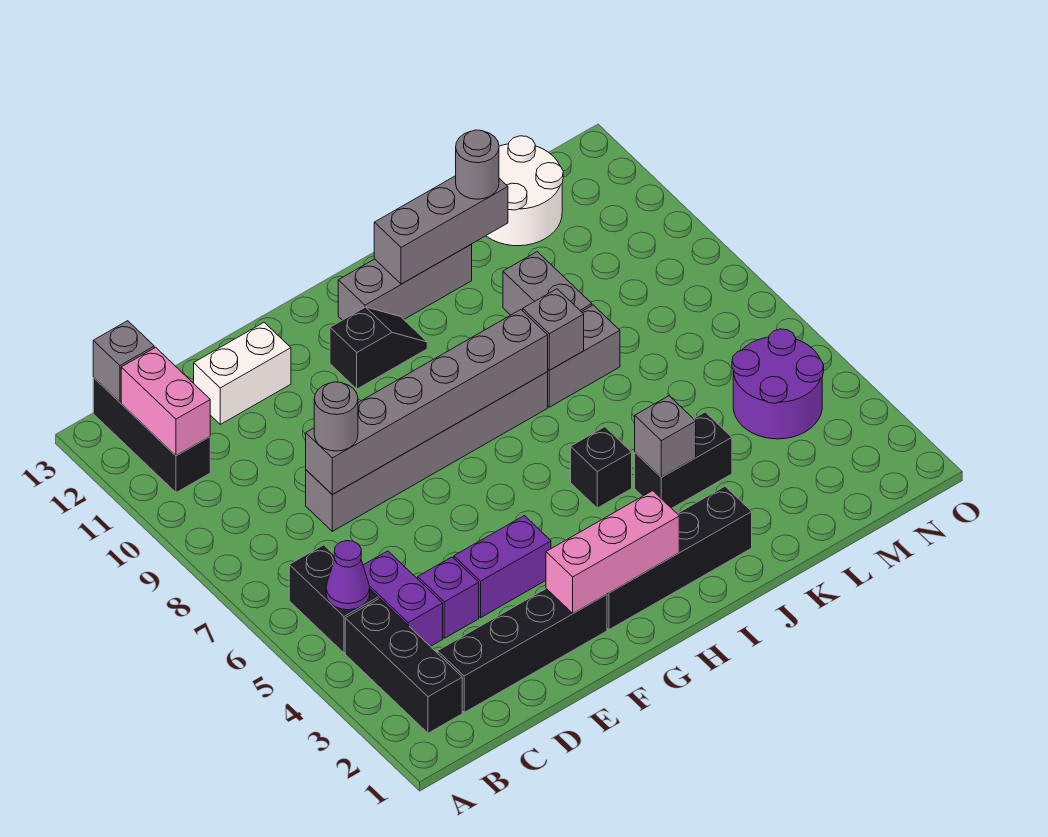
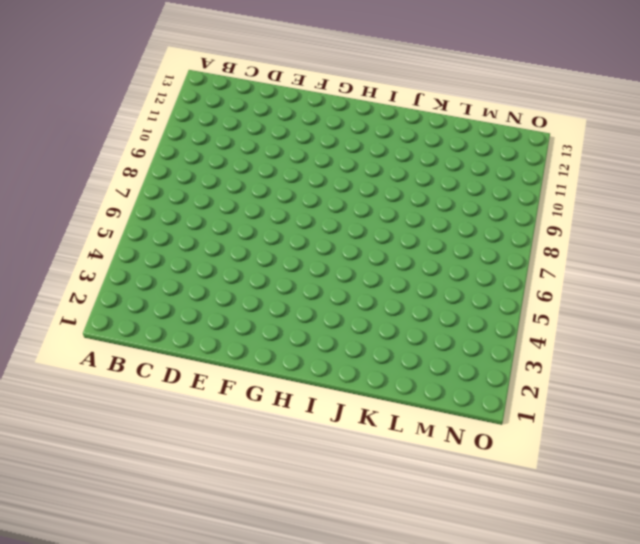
none -> black 1x3 brick [345,598,462,733]
none -> black 1x2 brick [289,545,378,653]
none -> black 1x3 brick [93,378,210,493]

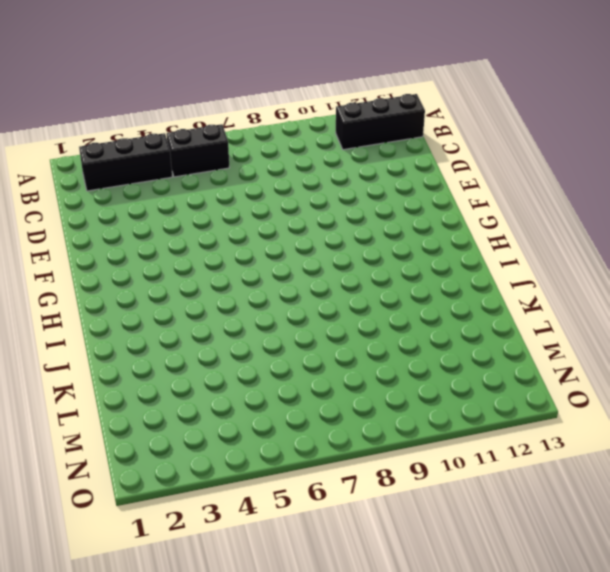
none -> black 1x4 brick [438,589,607,712]
none -> purple 1x2 brick [363,551,443,647]
none -> purple 1x1 brick [418,557,479,638]

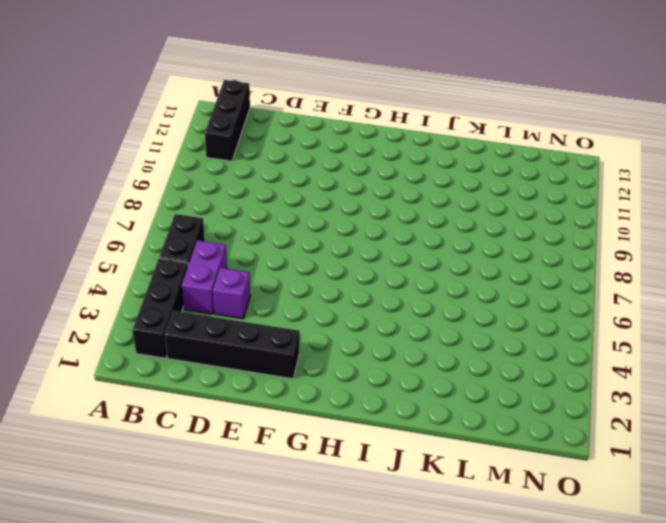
none -> grey 1x6 brick [306,372,548,531]
none -> white 1x2 brick [194,322,291,424]
none -> purple 1x2 brick [454,516,551,618]

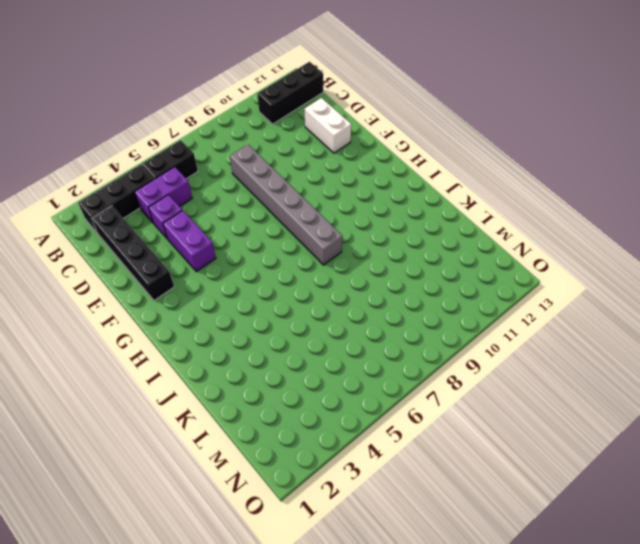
none -> black 1x4 brick [607,486,752,630]
none -> black 1x2 slope [330,307,427,389]
none -> grey 1x3 brick [338,244,472,320]

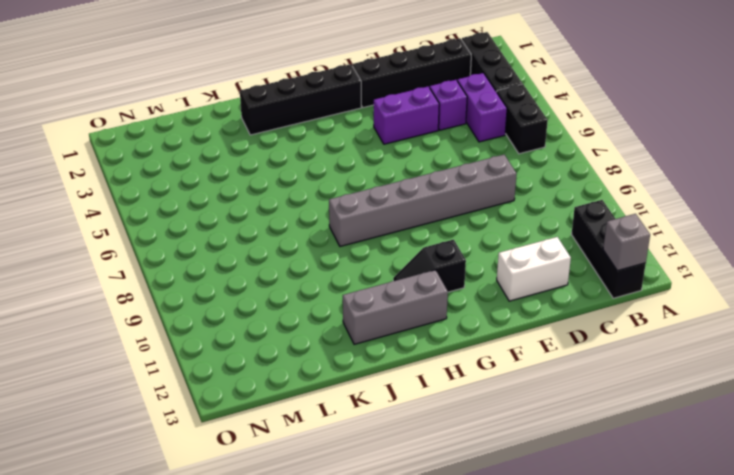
none -> black 1x1 brick [571,427,632,508]
none -> black 1x2 brick [635,412,732,508]
none -> grey 1x2 brick [548,305,620,407]

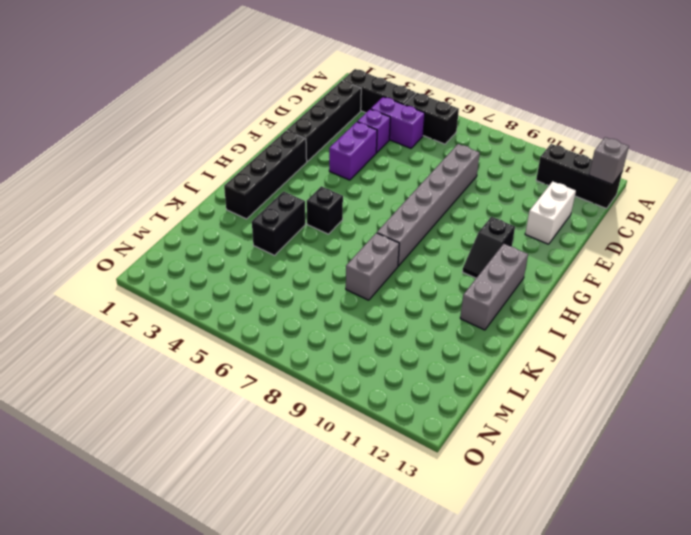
none -> grey 1x2 brick [503,252,592,315]
none -> white 2x2 round brick [486,136,563,246]
none -> purple 2x2 round brick [732,329,824,439]

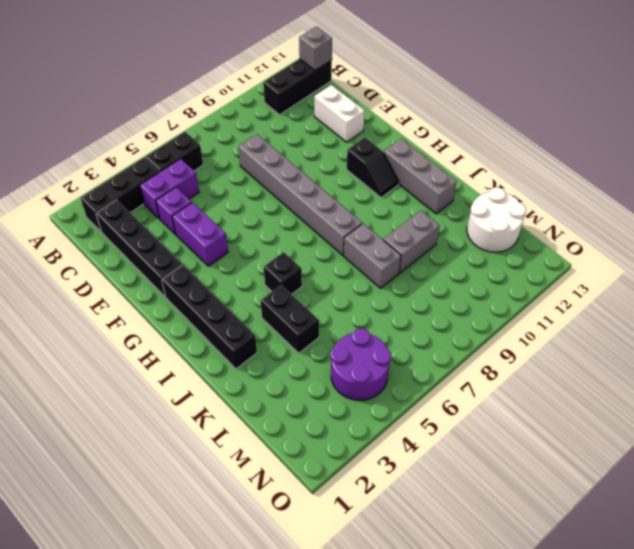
none -> purple 1x1 cone [326,541,370,610]
none -> pink 1x2 brick [121,347,210,456]
none -> grey 1x6 brick [306,310,548,495]

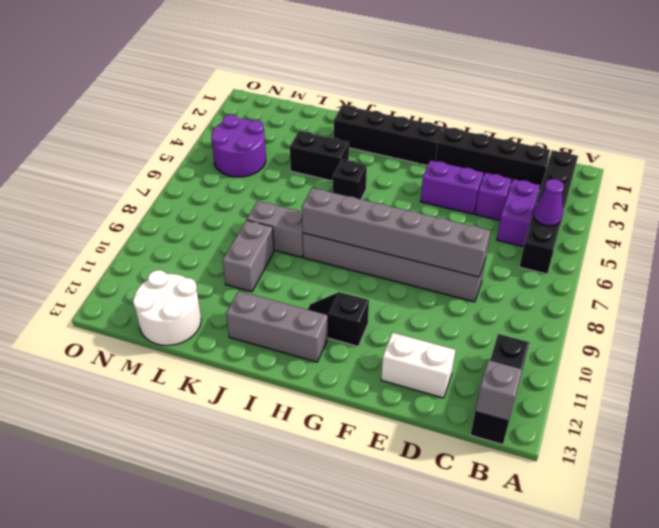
none -> pink 1x2 brick [121,347,210,456]
none -> pink 1x3 brick [546,491,679,613]
none -> grey 1x3 brick [374,176,508,284]

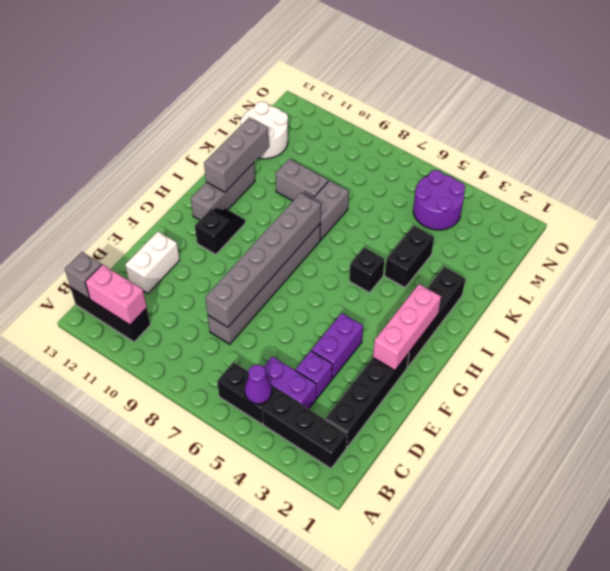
none -> grey 1x1 brick [635,396,696,477]
none -> grey 1x1 brick [523,289,584,370]
none -> grey 1x1 round brick [314,382,358,451]

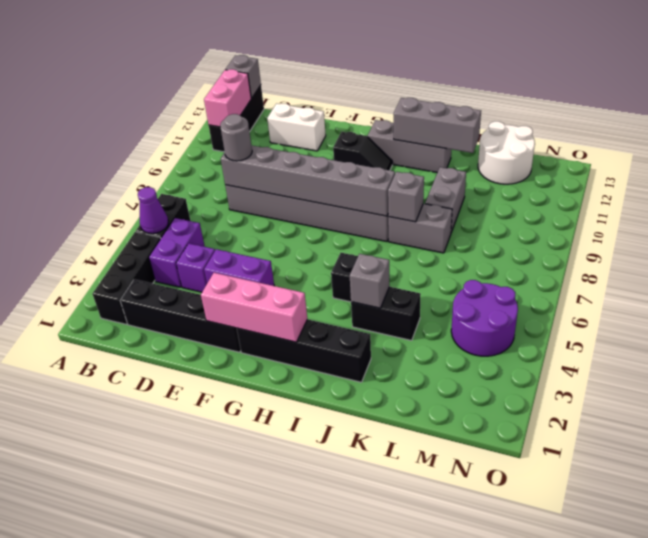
none -> grey 1x1 round brick [456,130,499,199]

